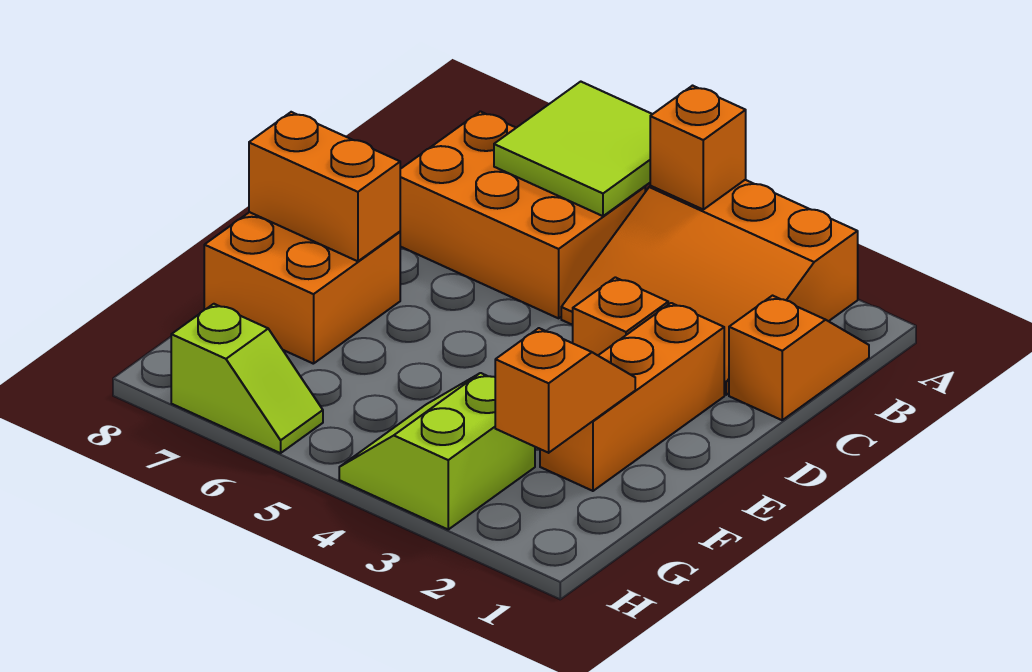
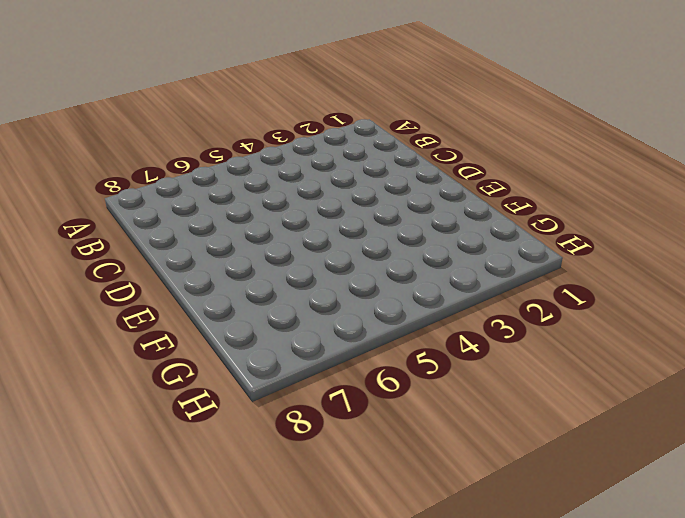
none -> orange 3x3 slope [561,180,858,395]
none -> orange 1x2 slope [729,296,869,420]
none -> orange 2x3 brick [400,111,645,318]

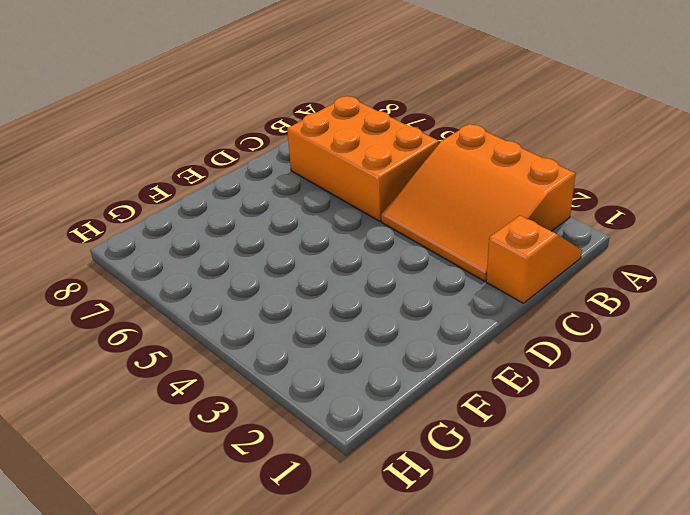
none -> orange 1x3 brick [540,303,724,491]
none -> orange 1x1 brick [573,277,668,355]
none -> orange 2x2 brick [204,212,400,364]

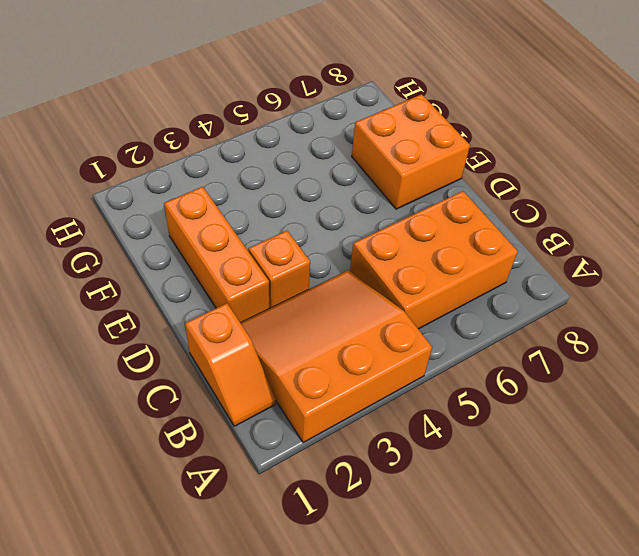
none -> lime 2x2 slope [339,373,535,529]
none -> lime 1x2 slope [171,304,323,453]
none -> orange 1x1 brick [650,86,746,209]

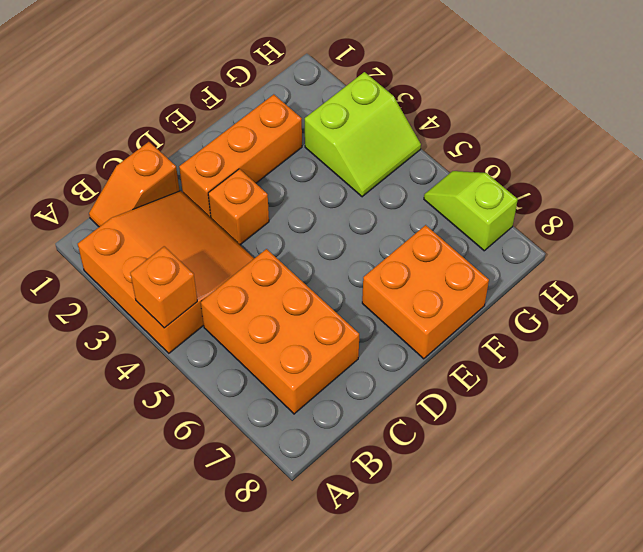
none -> lime 2x2 tile [494,82,652,216]
none -> orange 1x2 brick [249,112,400,261]
none -> orange 1x2 slope [495,328,635,453]

